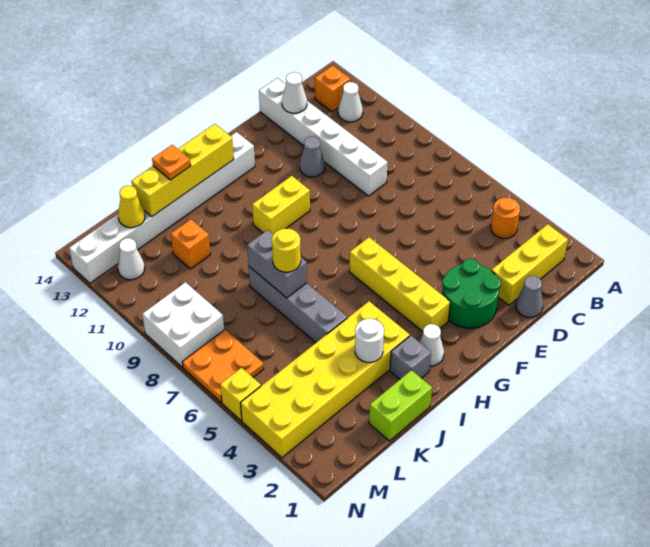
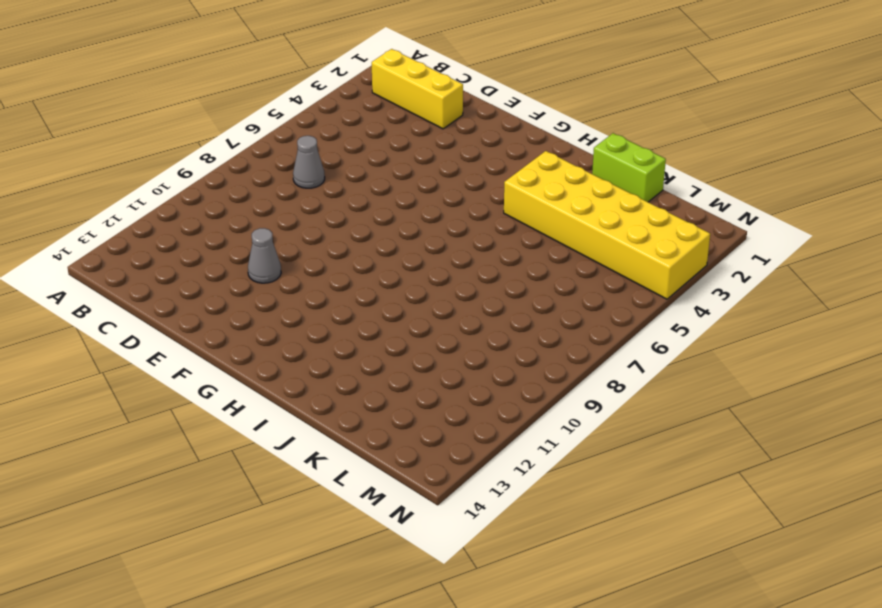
grey 1x1 cone [293,136,325,188] -> grey 1x1 cone moved to [516,276,543,317]
none -> orange 1x1 round brick [491,198,520,238]
none -> white 1x1 cone [338,82,363,122]
none -> orange 1x1 brick [315,66,350,112]

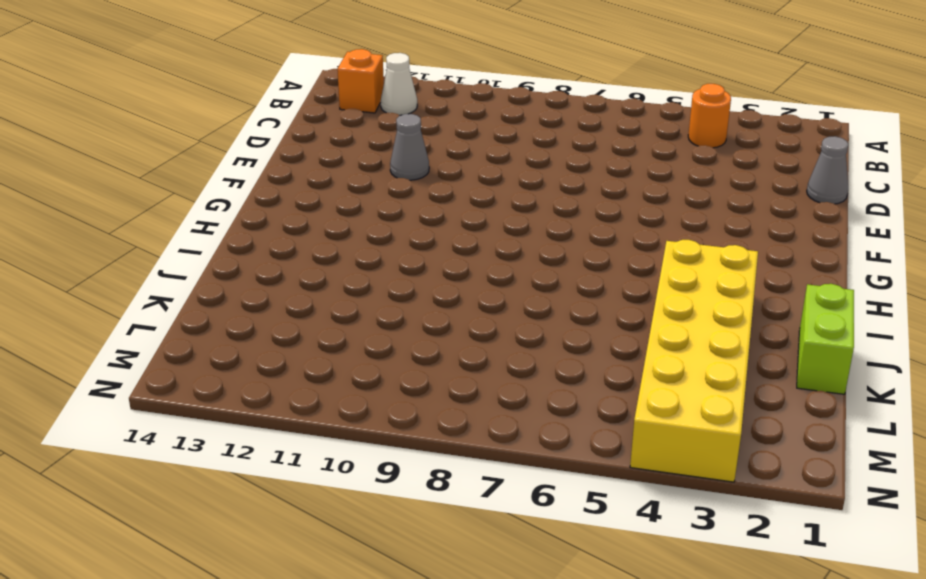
none -> yellow 1x3 brick [492,224,568,305]
none -> white 1x6 brick [259,78,388,196]
none -> green 2x2 round brick [442,259,501,328]

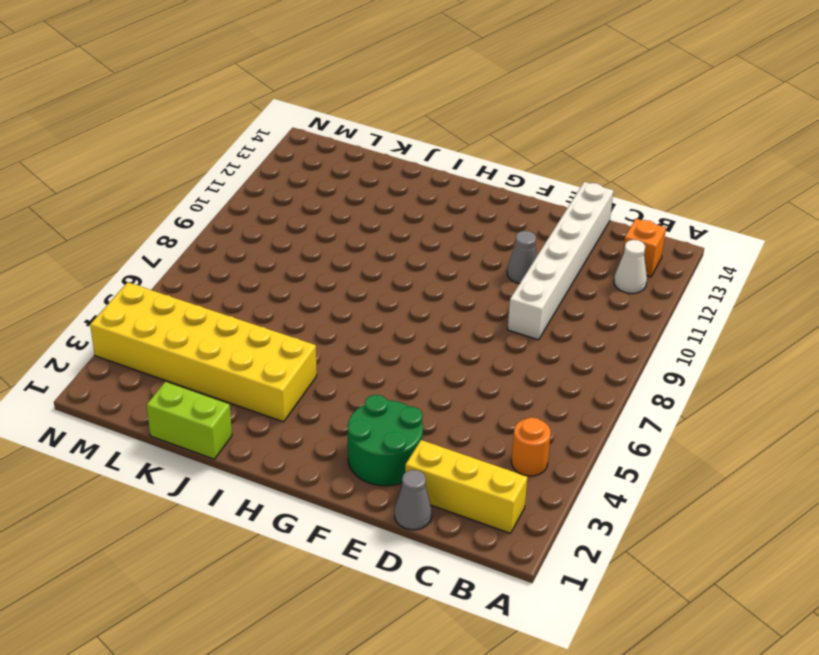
none -> yellow 1x4 brick [350,237,450,332]
none -> yellow 1x2 brick [252,176,310,234]
none -> white 1x8 brick [69,132,255,283]

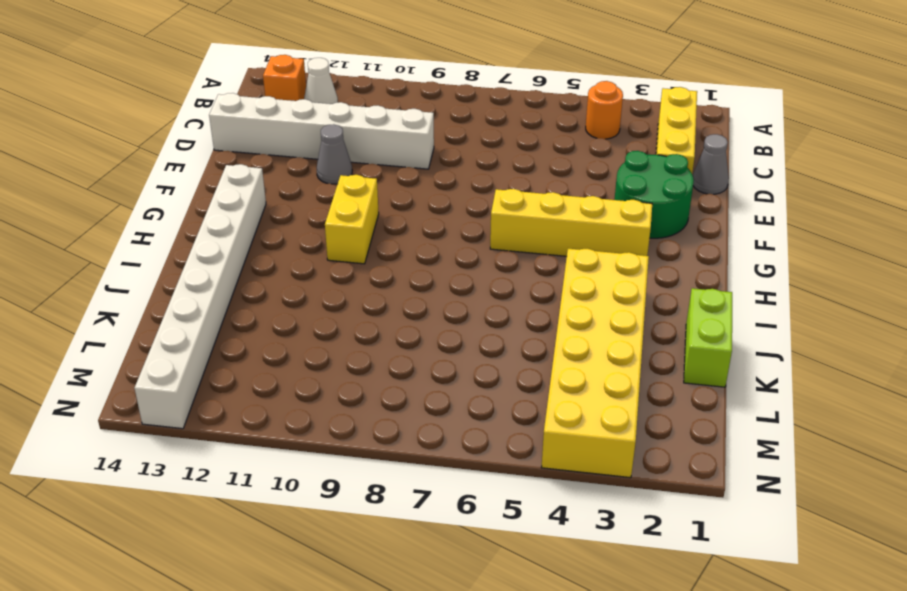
none -> white 1x1 cone [420,324,444,366]
none -> grey 1x1 brick [390,336,431,379]
none -> grey 1x4 brick [249,267,347,343]

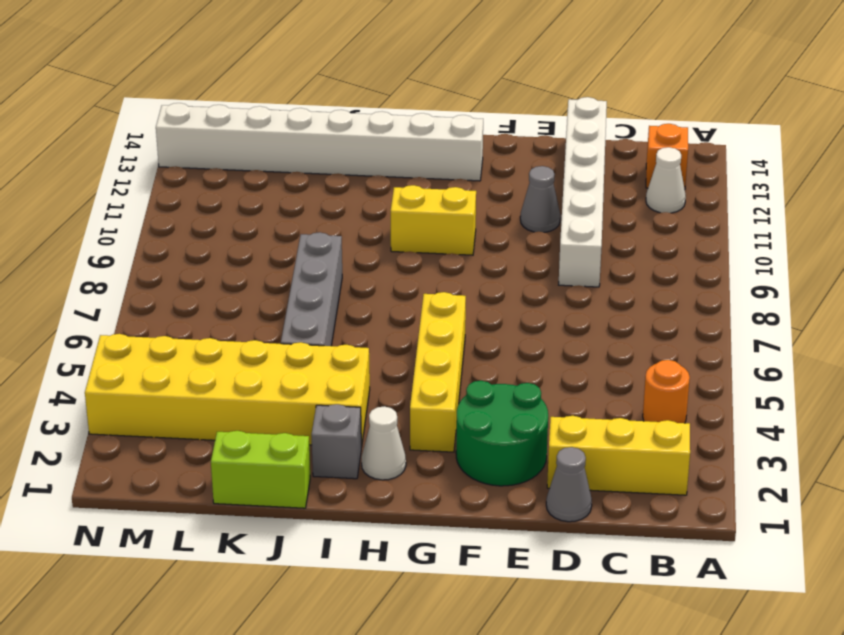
none -> orange 1x1 brick [171,219,211,269]
none -> orange 2x2 plate [182,330,264,402]
none -> white 2x2 brick [142,282,224,367]

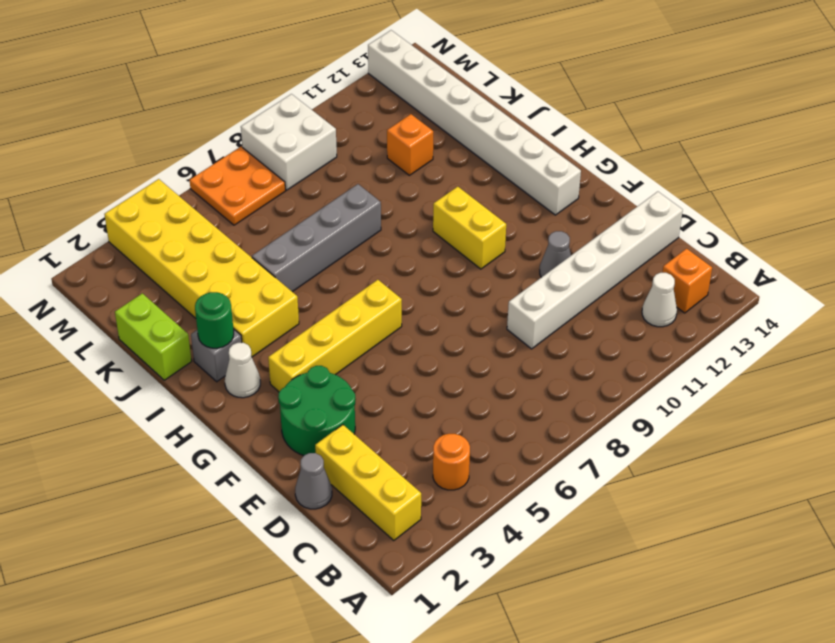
green 1x1 round brick [195,292,234,348] -> none
none -> white 1x1 cone [118,238,145,280]
none -> yellow 1x1 brick [220,368,261,421]
none -> white 1x1 cone [282,72,307,113]

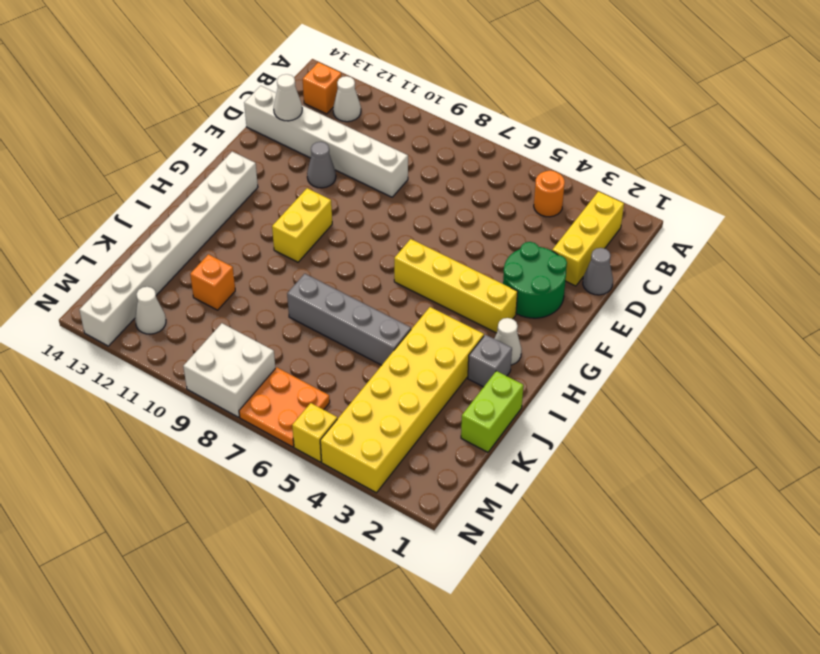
none -> yellow 1x4 brick [132,124,234,216]
none -> white 1x1 round brick [355,319,384,362]
none -> grey 1x2 brick [247,230,307,298]

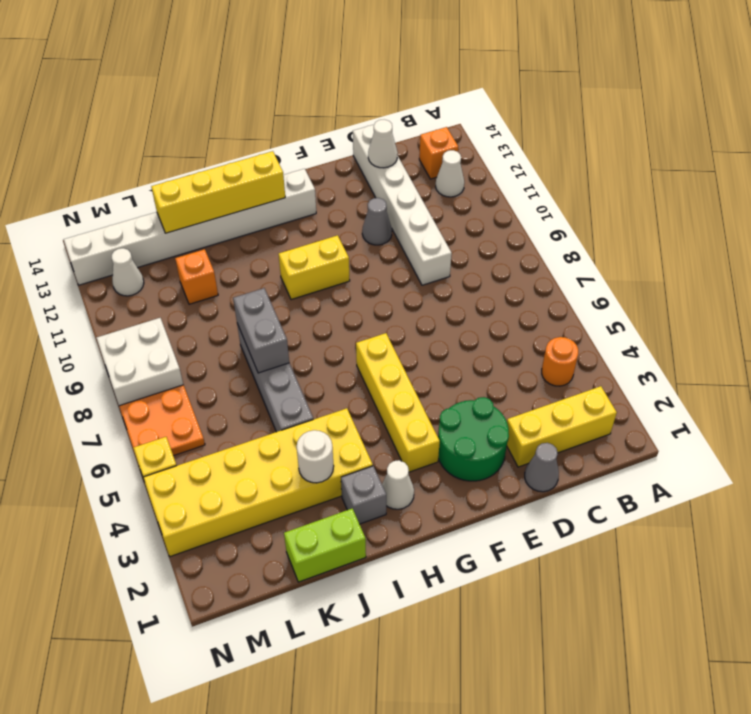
none -> yellow 1x1 cone [118,186,145,228]
none -> yellow 1x1 round brick [272,229,301,272]
none -> orange 1x1 plate [152,145,191,180]

